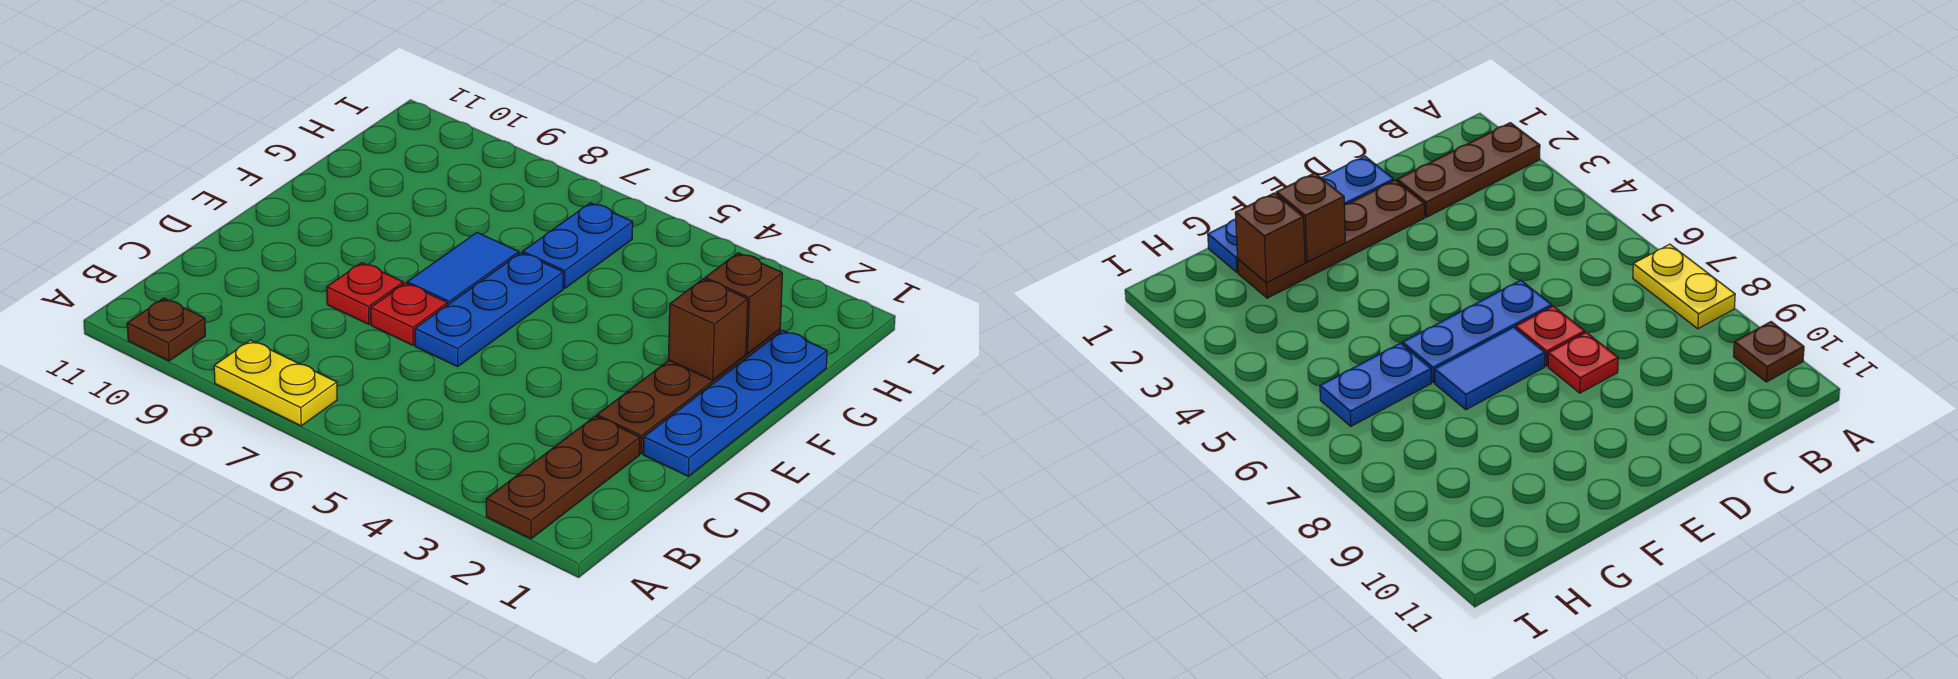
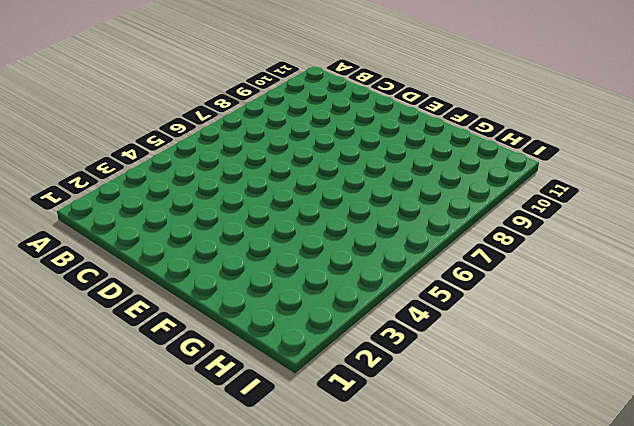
none -> brown 1x3 plate [486,416,640,539]
none -> yellow 1x2 plate [214,340,337,426]
none -> brown 1x1 plate [127,298,205,361]

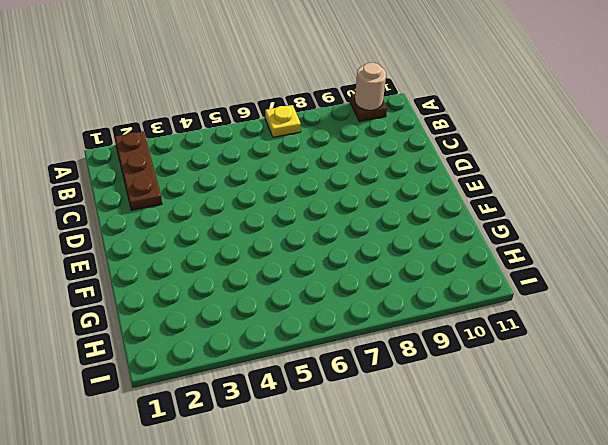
yellow 1x1 plate [265,105,301,137] -> yellow 1x2 plate [214,340,337,426]
tan 1x1 round brick [355,63,386,110] -> none
none -> blue 1x4 plate [643,330,827,476]
none -> brown 1x4 plate [597,329,780,454]
none -> blue 1x3 plate [415,253,563,367]

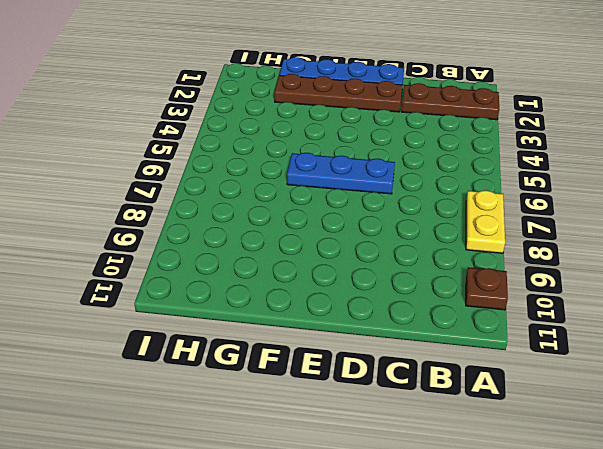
none -> red 1x1 plate [371,283,447,345]
none -> red 1x1 plate [327,263,403,324]
none -> blue 1x2 tile [407,233,519,305]

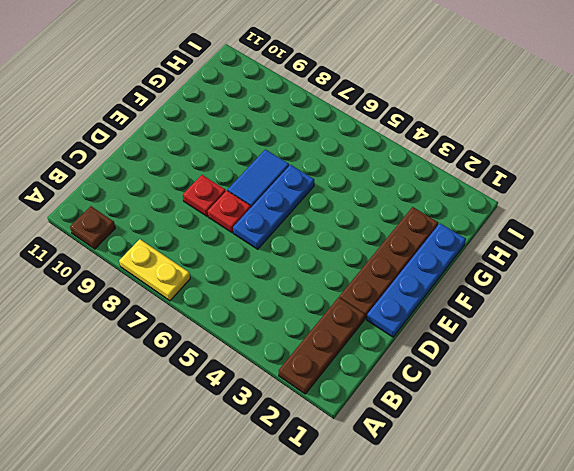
none -> blue 1x2 plate [523,203,633,288]
none -> brown 1x1 brick [668,279,748,380]
none -> brown 1x1 brick [705,253,782,354]

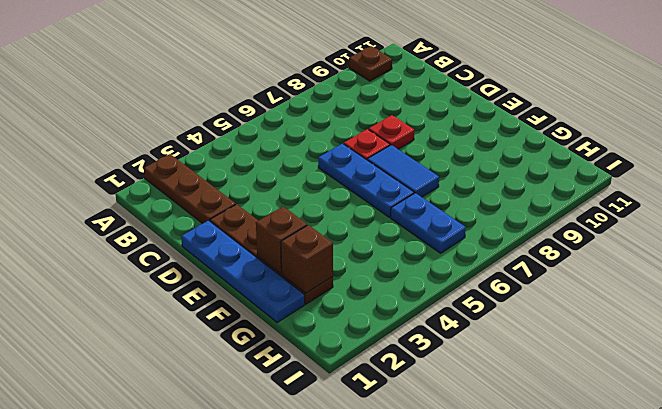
none -> yellow 1x2 plate [214,340,337,426]

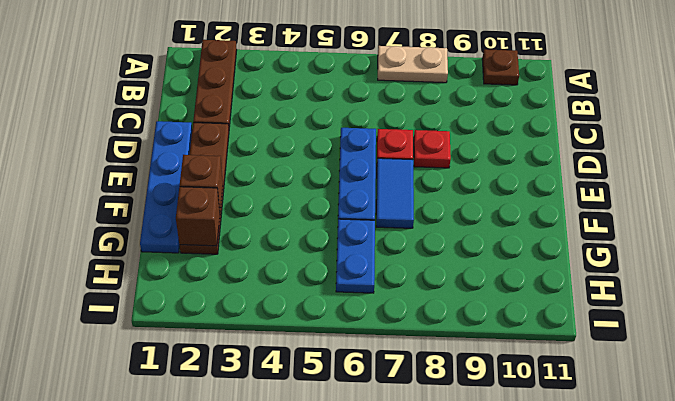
tan 1x2 plate [378,46,448,83] -> yellow 1x2 plate [214,340,337,426]

